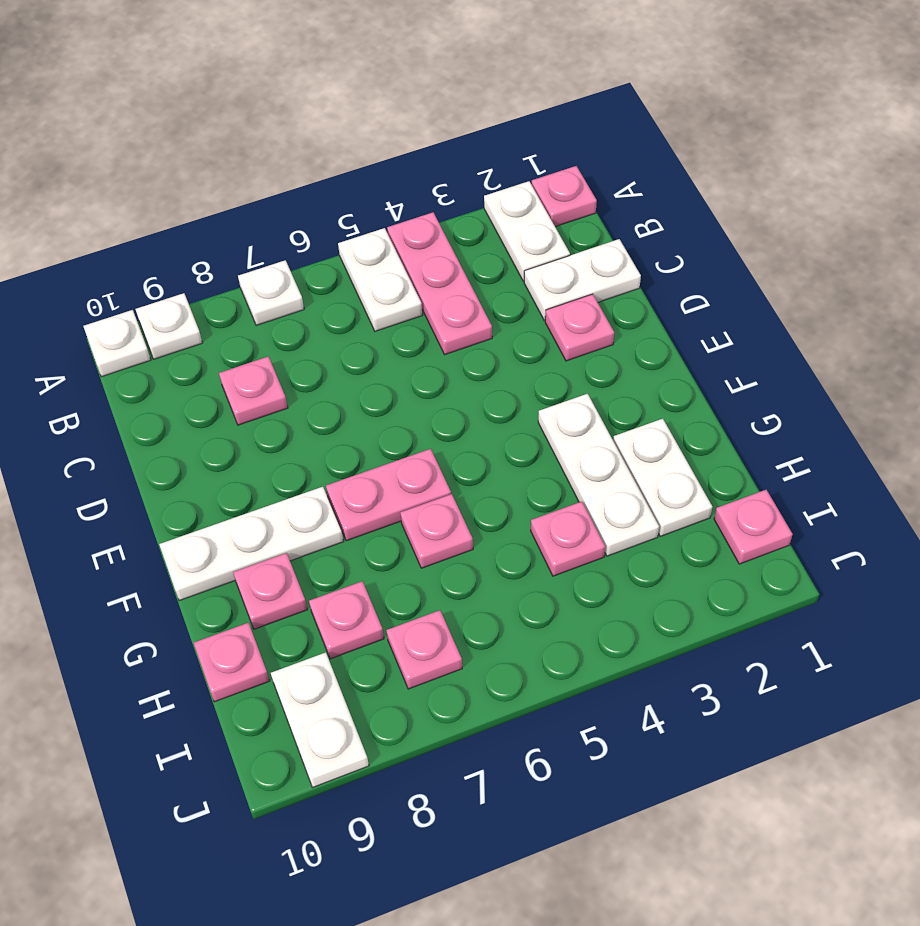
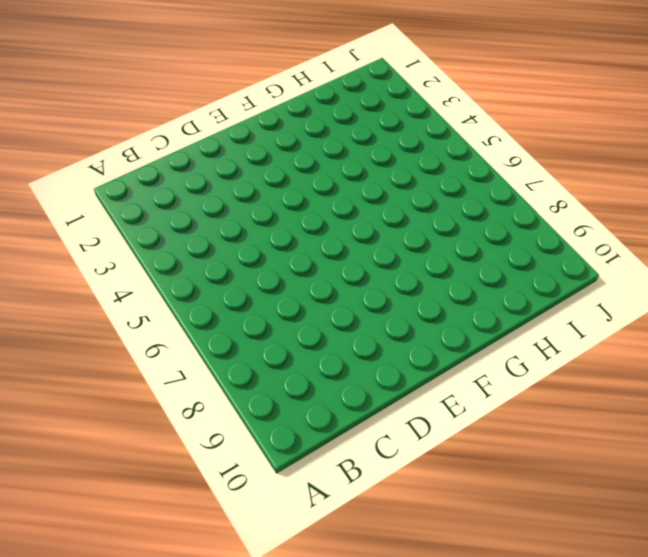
none -> pink 1x1 plate [532,166,597,227]
none -> white 1x2 plate [484,181,570,282]
none -> pink 1x3 plate [387,212,492,355]

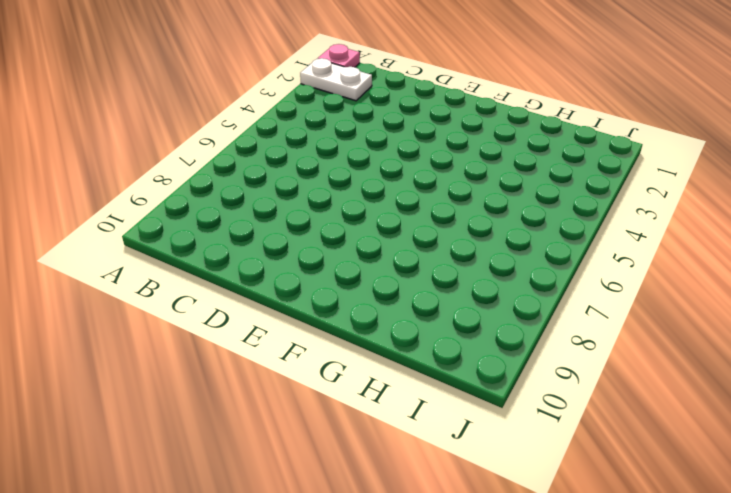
none -> pink 1x3 plate [387,212,492,355]
none -> white 1x2 plate [338,228,422,331]
none -> white 1x1 plate [238,260,304,325]

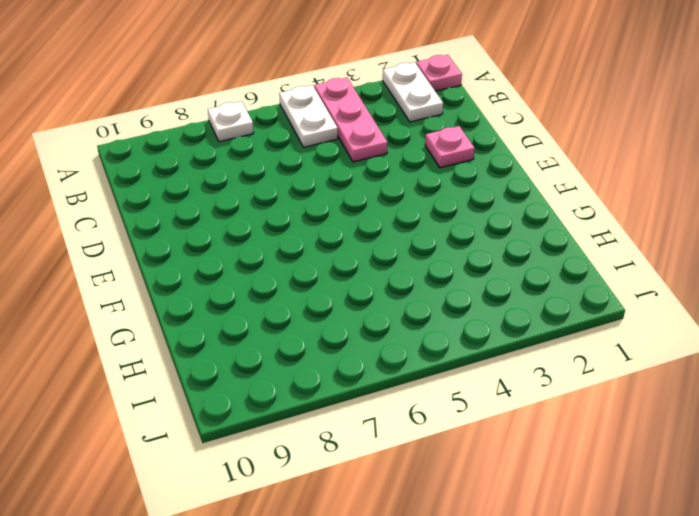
none -> white 1x1 plate [136,293,202,359]
none -> white 1x1 plate [83,310,151,377]
none -> white 1x2 plate [524,239,641,321]

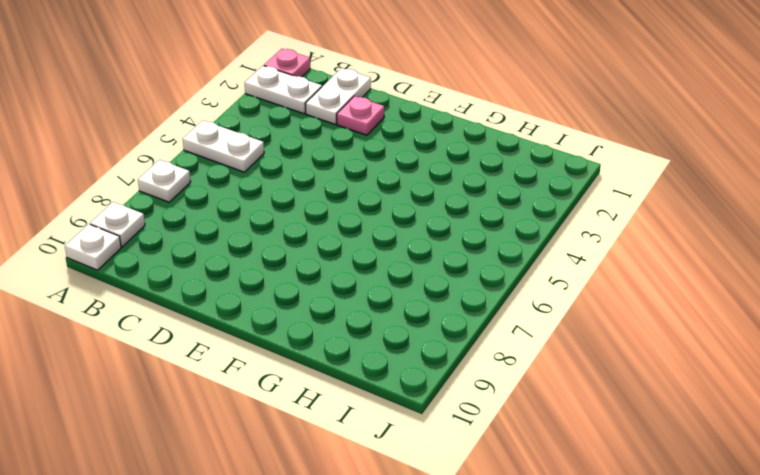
none -> pink 1x3 plate [387,212,492,355]
none -> pink 1x1 plate [219,356,288,425]
none -> white 1x3 plate [538,394,659,556]

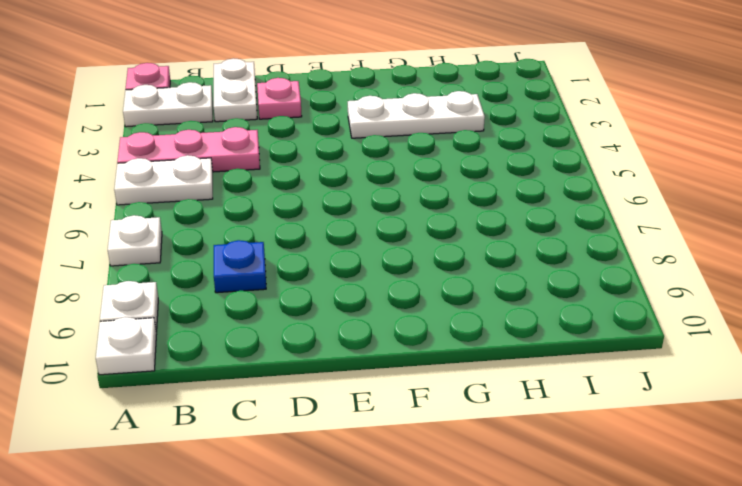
blue 1x1 plate [214,240,266,293] -> pink 1x1 plate [219,356,288,425]
none -> pink 1x2 plate [326,449,451,541]
none -> white 1x3 plate [159,487,344,601]
none -> white 1x2 plate [613,419,712,536]

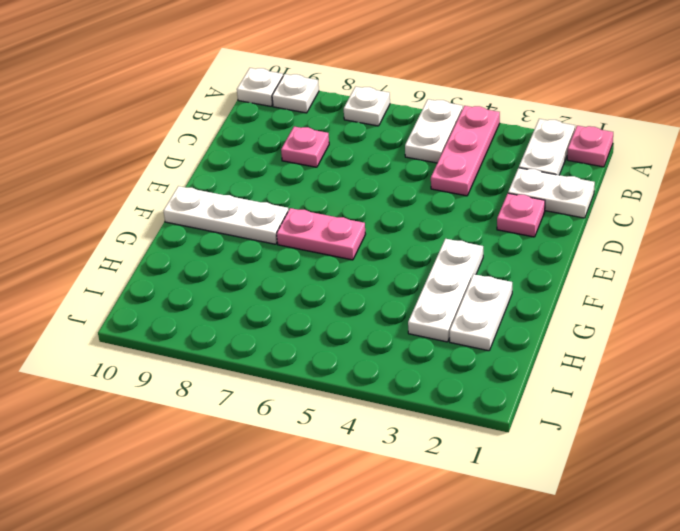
none -> pink 1x1 plate [400,494,473,568]
none -> pink 1x1 plate [233,553,307,629]
none -> pink 1x1 plate [531,502,605,576]

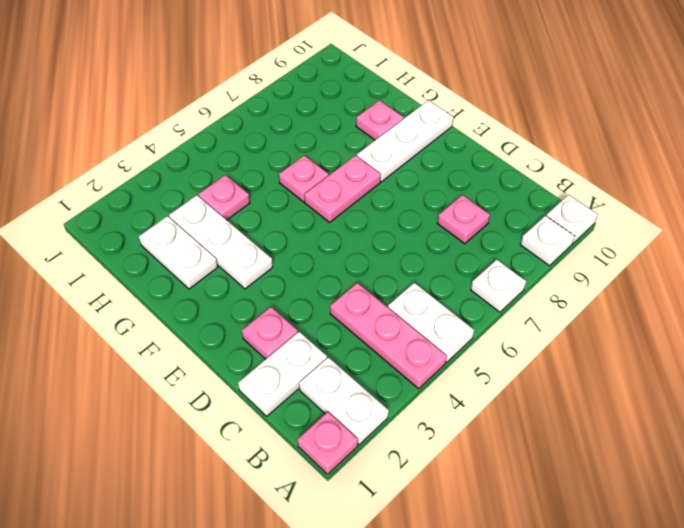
none -> pink 1x1 plate [309,581,384,659]
none -> pink 1x1 plate [194,623,270,702]
none -> pink 1x1 plate [714,490,793,564]

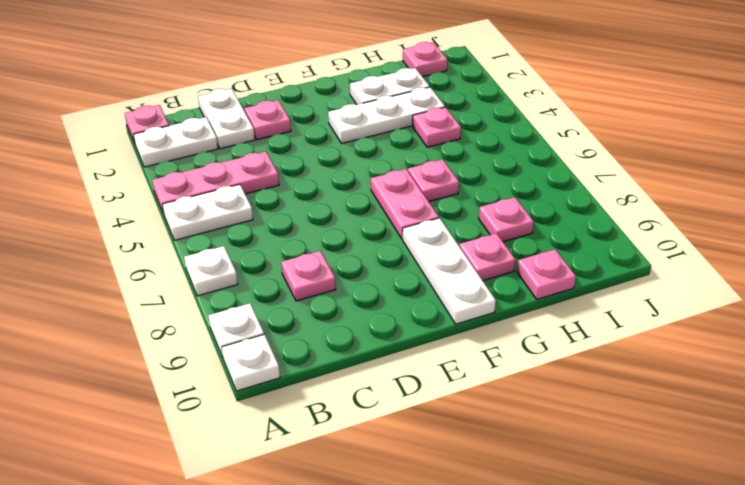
none -> pink 1x1 plate [386,610,462,689]
none -> white 1x2 plate [271,652,369,787]

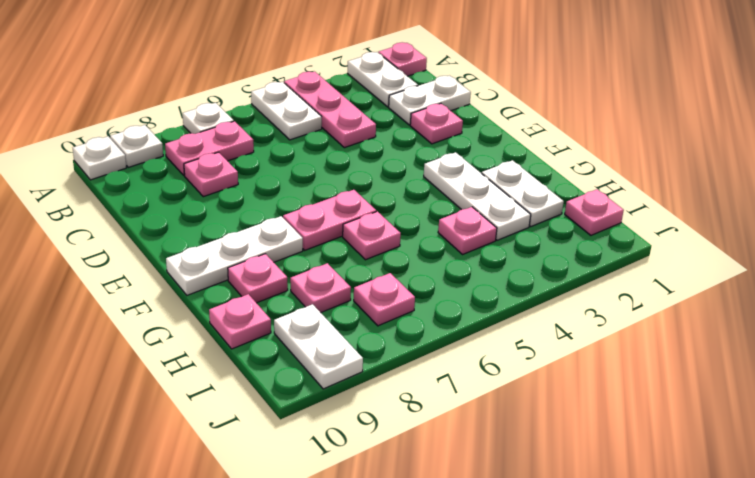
pink 1x2 plate [165,121,254,176] -> none

